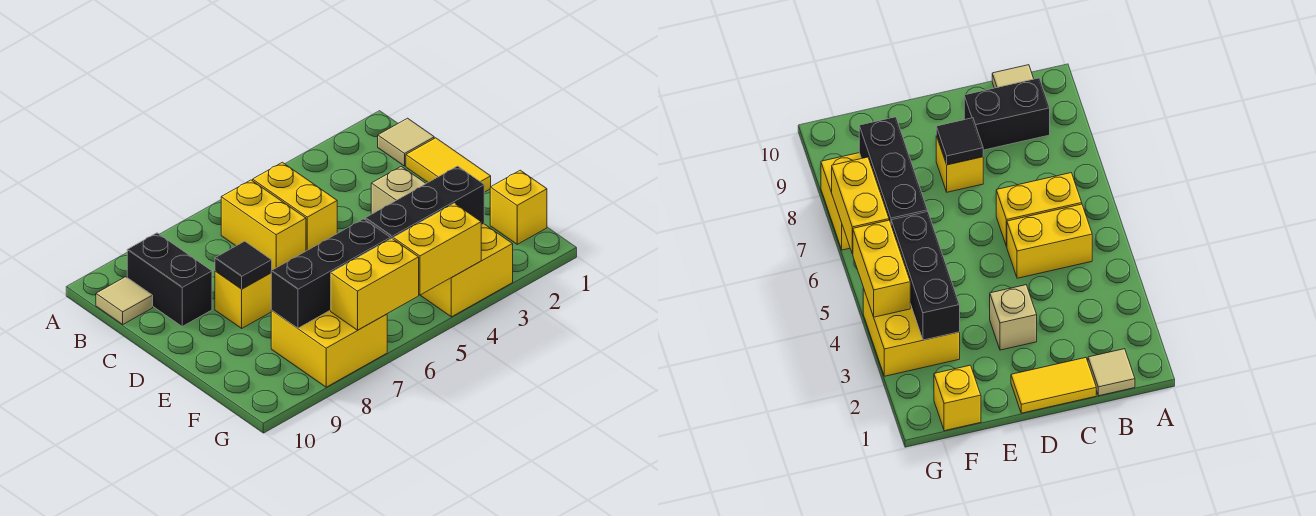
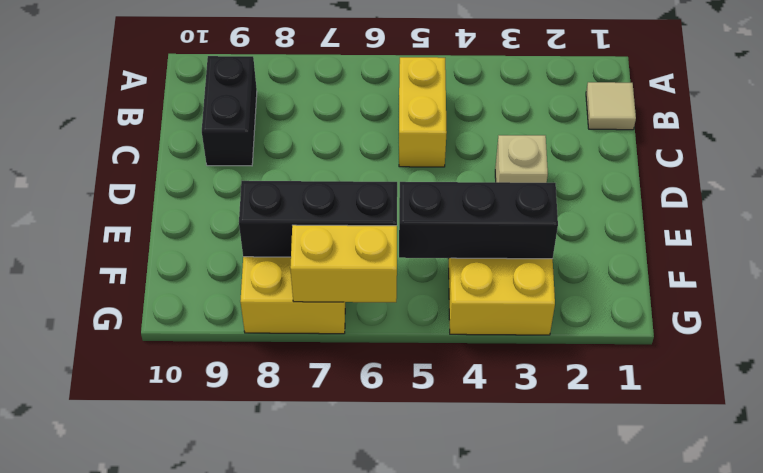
none -> yellow 1x2 brick [221,180,306,270]
none -> tan 1x1 tile [96,277,153,324]
none -> yellow 1x2 tile [406,138,491,192]

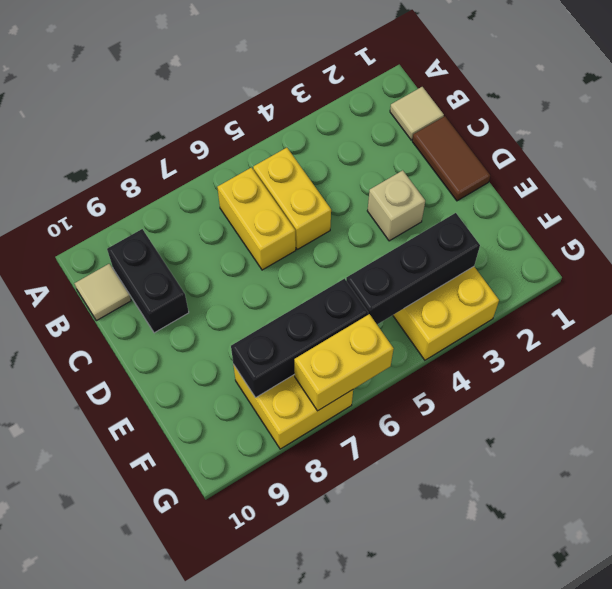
brown 1x2 tile [412,116,490,201] -> yellow 1x2 tile [406,138,491,192]
none -> yellow 1x1 brick [215,271,271,328]
none -> yellow 1x1 brick [490,170,547,244]
none -> black 1x1 tile [215,241,272,289]

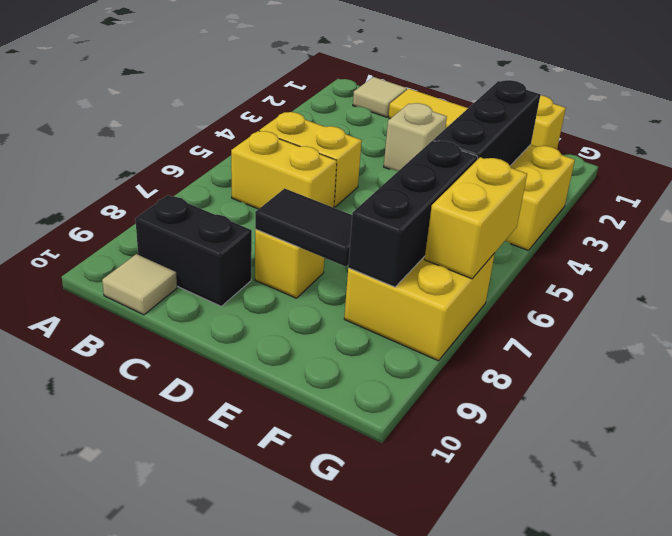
black 1x2 tile [255,188,352,267] -> black 1x1 tile [215,241,272,289]
none -> yellow 1x2 brick [393,203,481,295]

